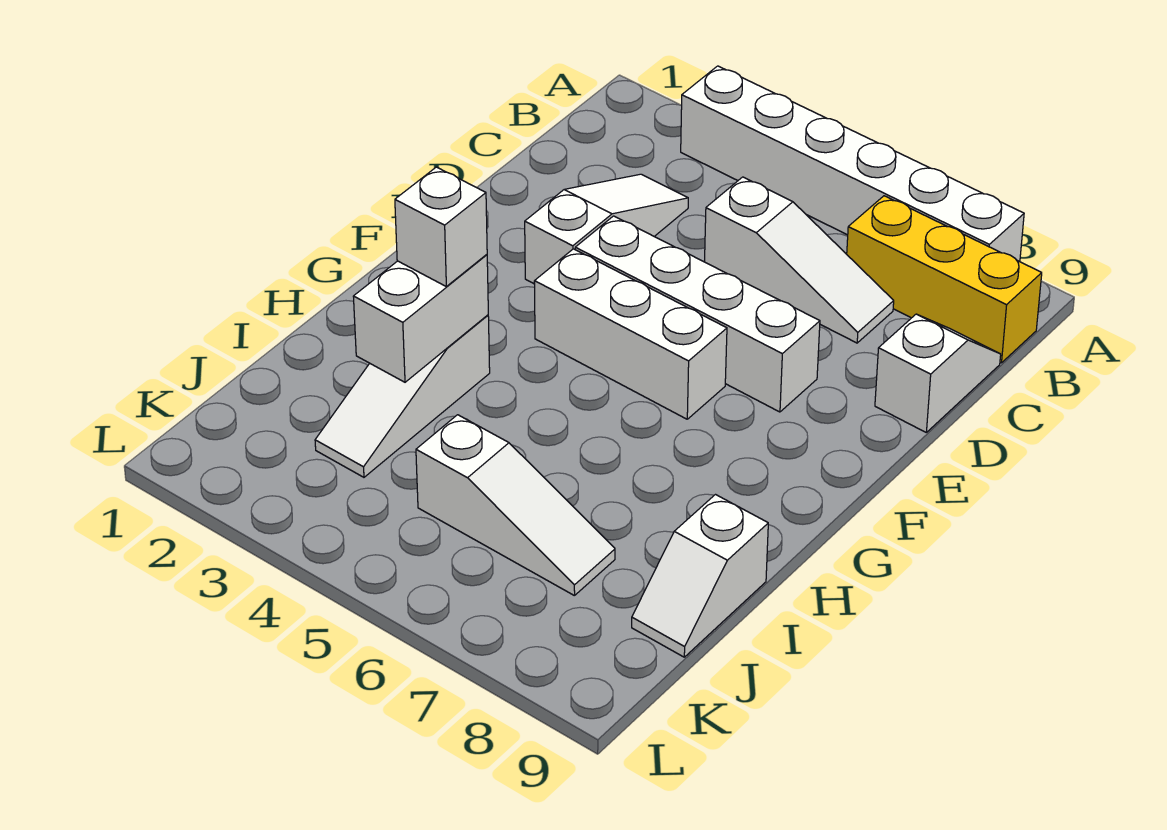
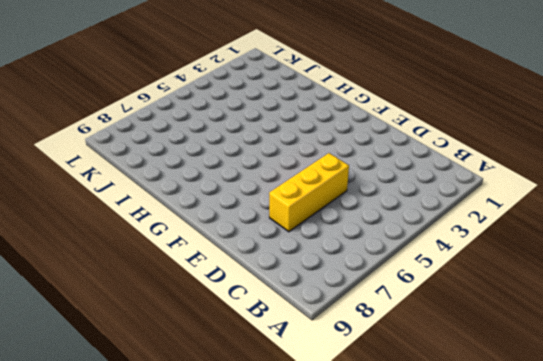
yellow 1x3 brick [269,153,349,232] -> yellow 1x3 brick moved to [847,196,1042,363]
none -> white 1x6 brick [681,66,1024,262]
none -> white 1x3 slope [525,174,688,284]
none -> white 1x3 slope [705,177,894,343]

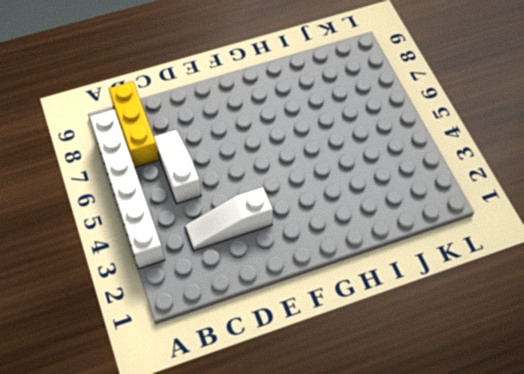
none -> white 1x2 slope [875,314,1001,432]
none -> white 1x4 brick [575,216,820,412]
none -> white 1x3 brick [534,249,727,419]

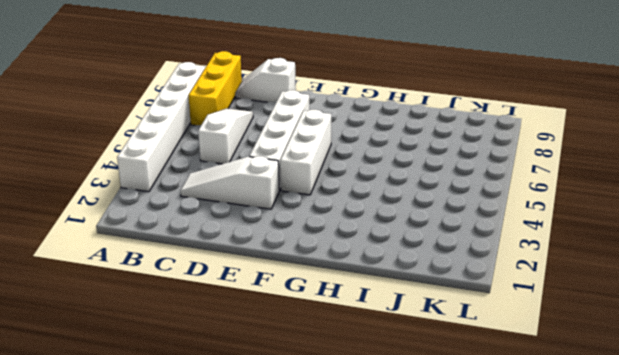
none -> white 1x3 slope [315,315,490,477]
none -> white 1x2 slope [632,495,768,657]
none -> white 1x3 slope [416,415,615,596]

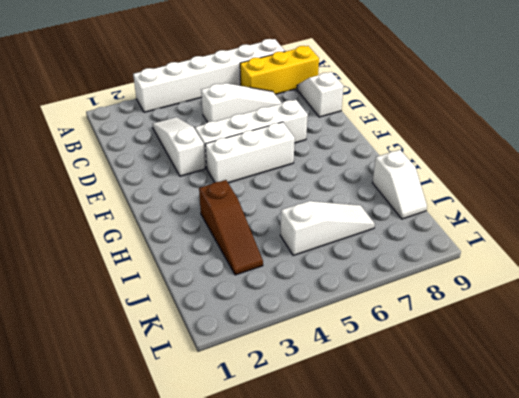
brown 1x3 slope [199,180,263,275] -> white 1x3 slope [315,315,490,477]
none -> white 1x2 brick [353,255,488,382]
none -> white 1x1 brick [395,167,487,286]

